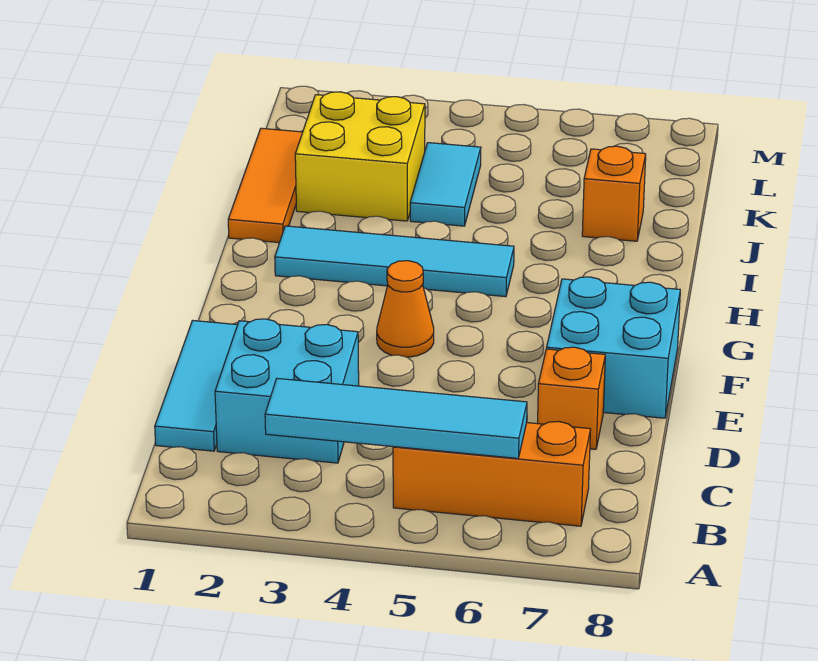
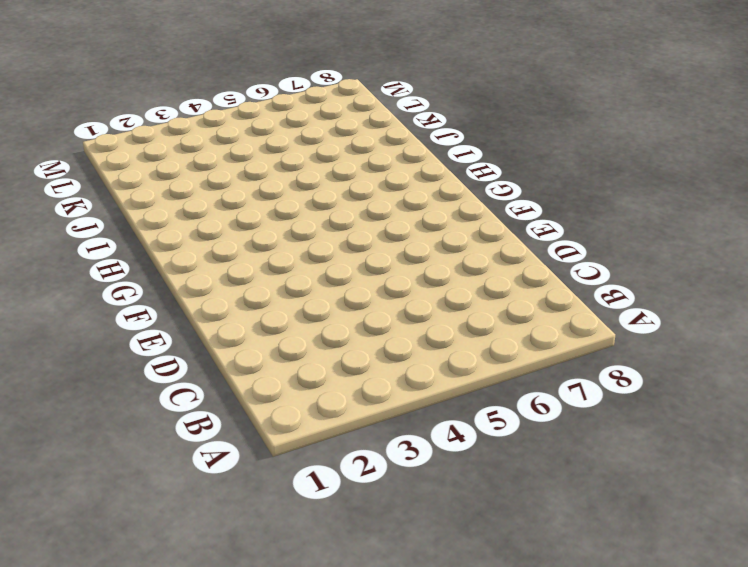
none -> orange 1x3 brick [393,422,591,526]
none -> cyan 1x3 tile [155,320,237,451]
none -> cyan 2x2 brick [215,319,359,463]

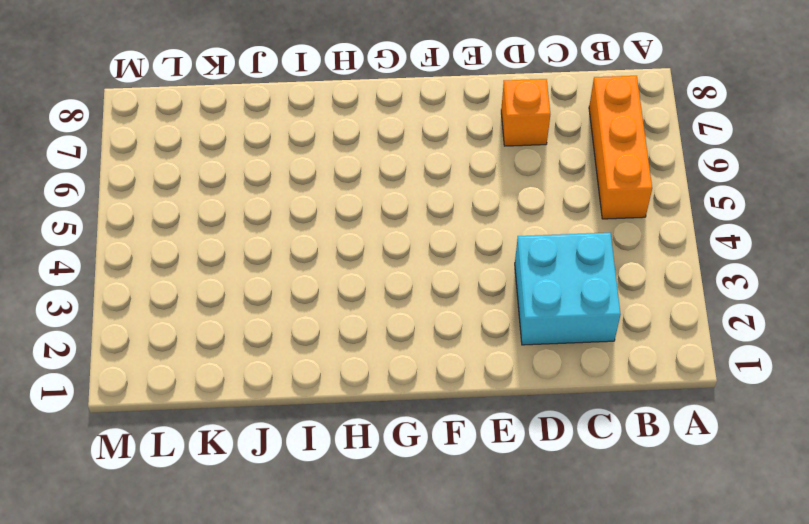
none -> cyan 1x3 tile [155,320,237,451]
none -> cyan 2x2 brick [547,277,680,418]
none -> orange 1x1 cone [377,261,434,357]

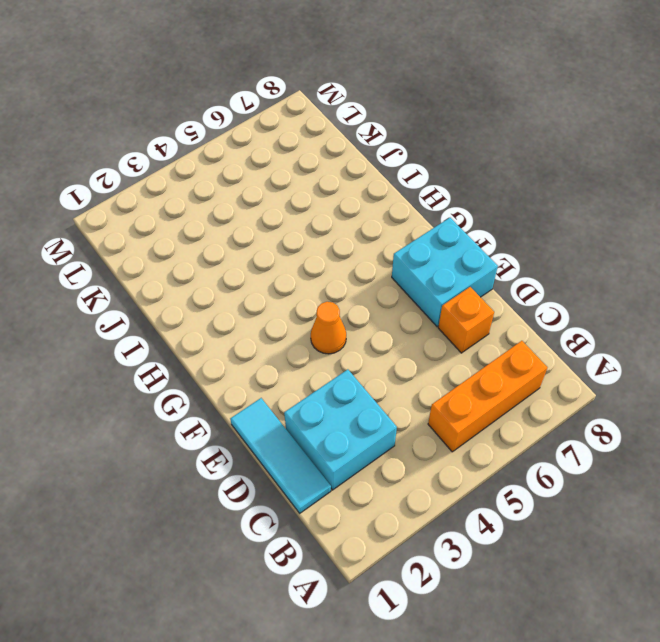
none -> cyan 1x4 tile [275,226,514,297]
none -> orange 1x3 tile [228,128,303,243]
none -> yellow 2x2 brick [295,92,425,221]

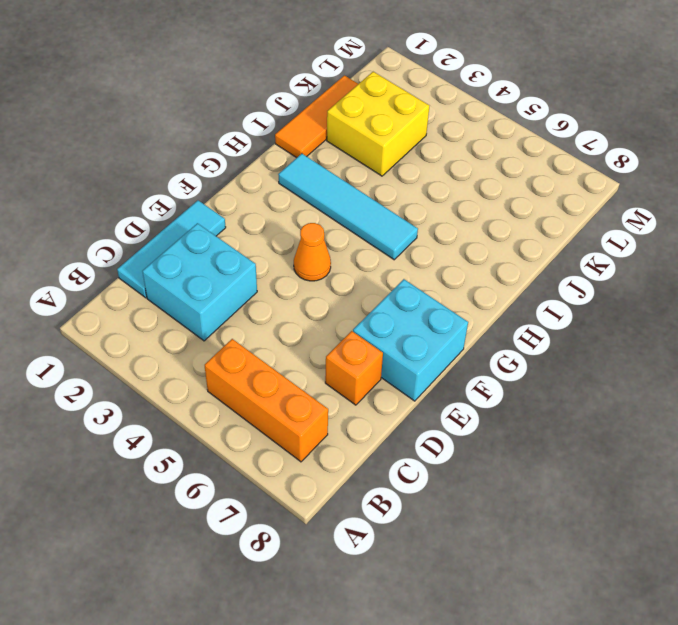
none -> cyan 1x2 tile [410,143,481,226]
none -> orange 1x1 brick [582,146,646,241]
none -> cyan 1x4 tile [265,378,527,458]

